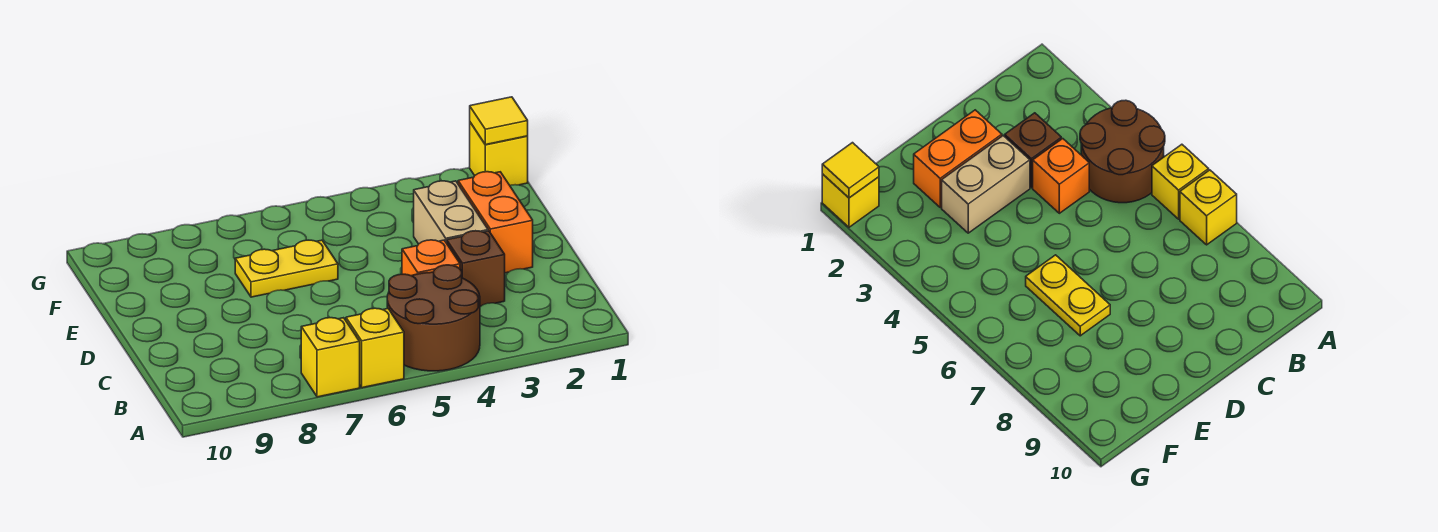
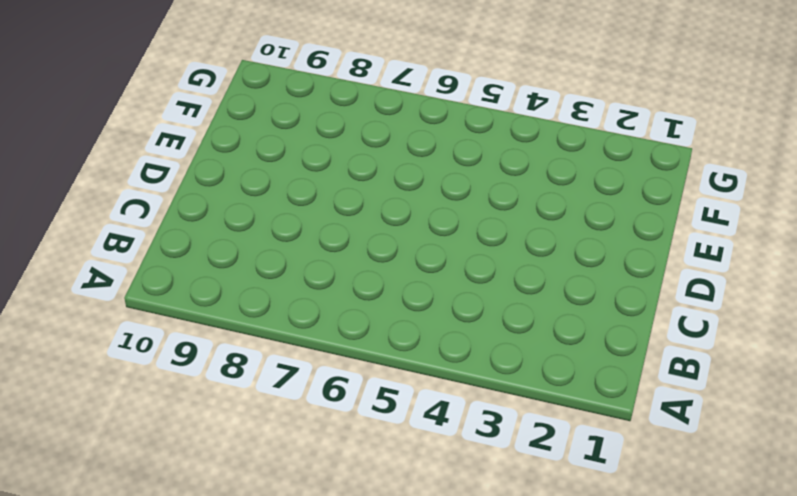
none -> brown 2x2 round brick [387,265,480,371]
none -> yellow 1x1 brick [346,308,404,388]

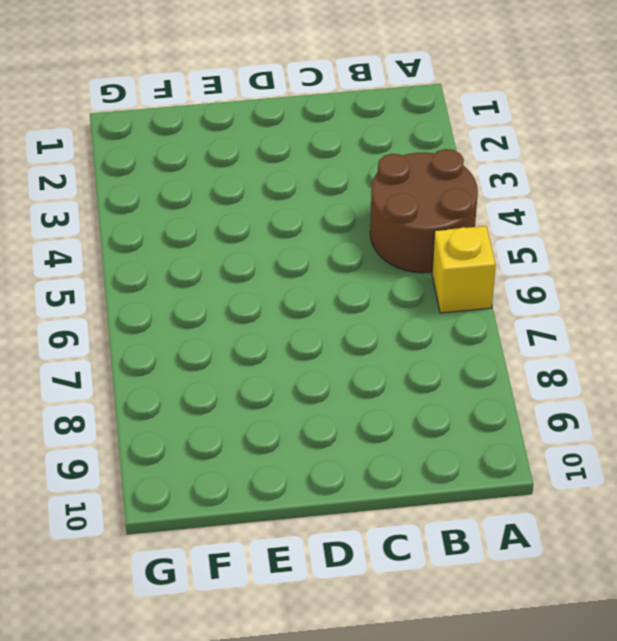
none -> yellow 1x1 brick [301,318,360,397]
none -> brown 1x1 brick [447,231,505,306]

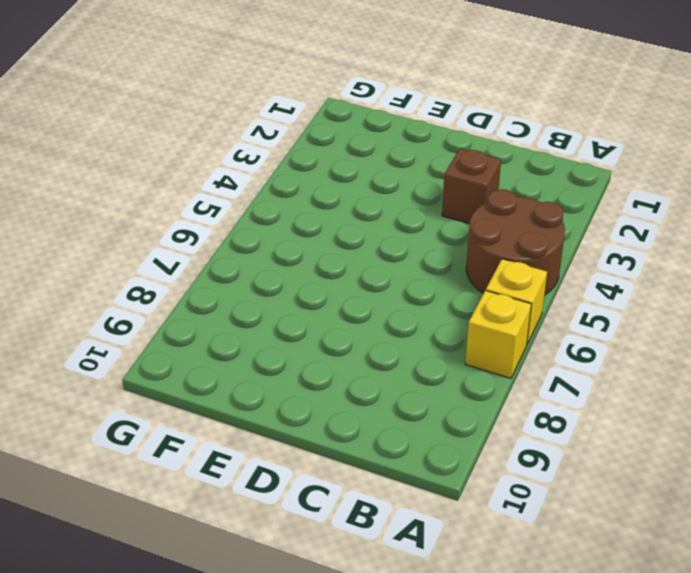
none -> orange 1x1 brick [402,240,460,276]
none -> orange 1x2 brick [458,172,533,273]

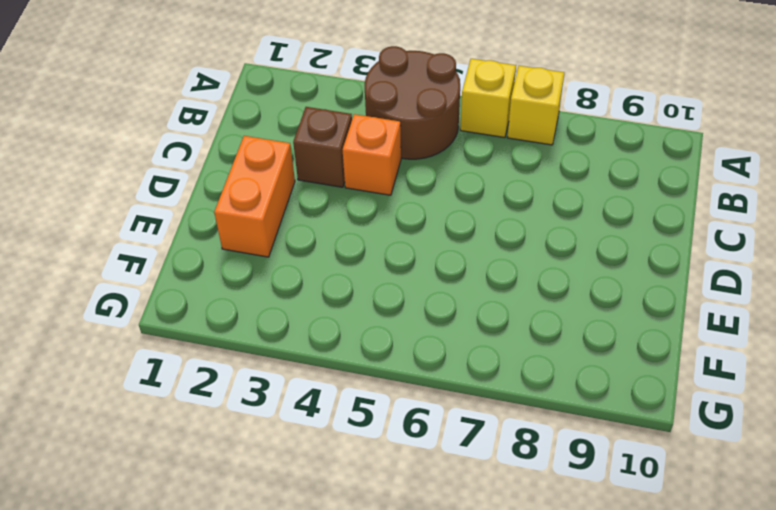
none -> tan 1x2 brick [414,181,488,244]
none -> yellow 1x2 plate [235,240,338,297]

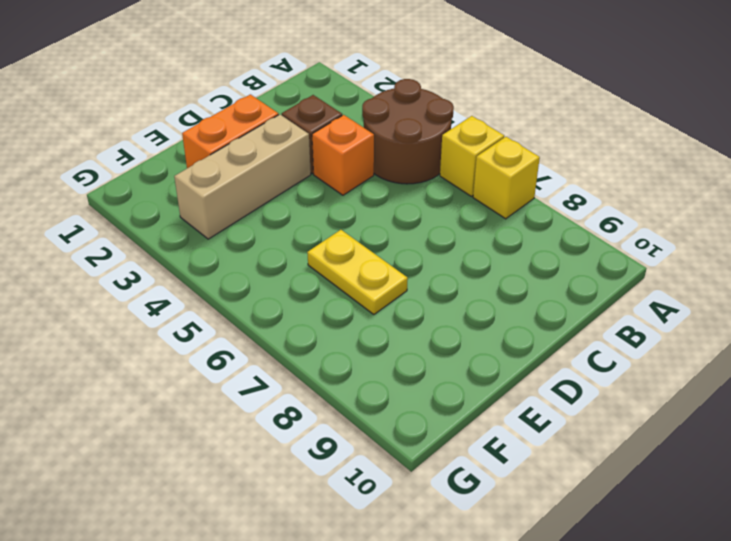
tan 1x3 brick [174,114,311,239] -> tan 1x2 brick [414,181,488,244]
none -> yellow 1x1 brick [470,122,528,185]
none -> yellow 1x1 tile [470,97,528,145]

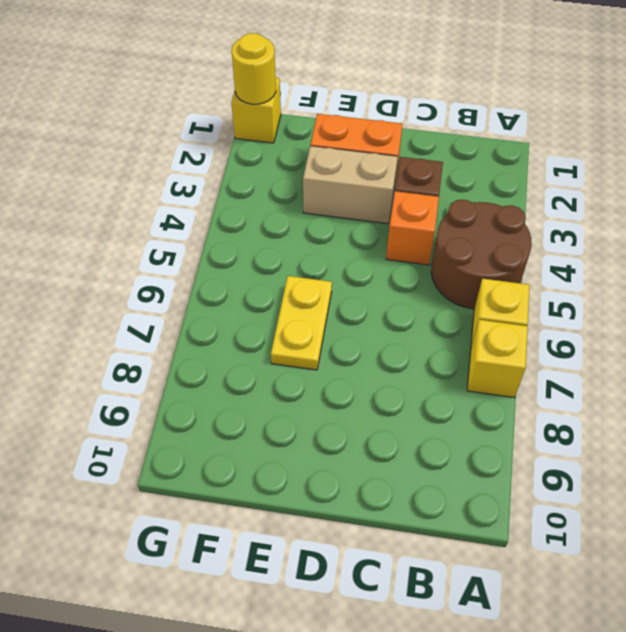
yellow 1x1 round brick [232,33,276,104] -> yellow 1x1 tile [470,97,528,145]

